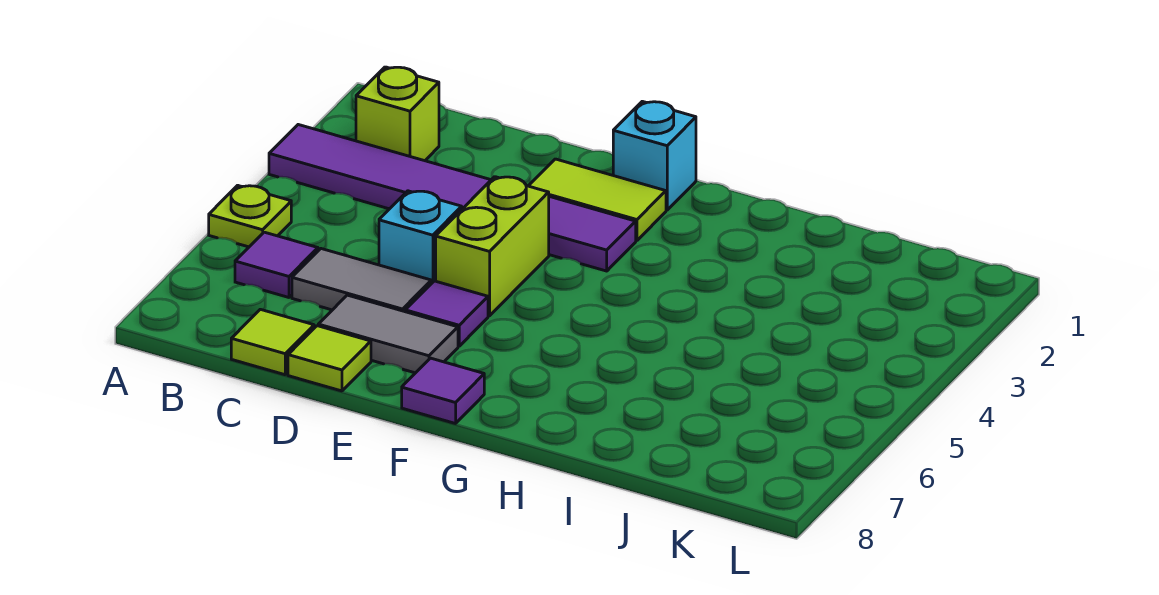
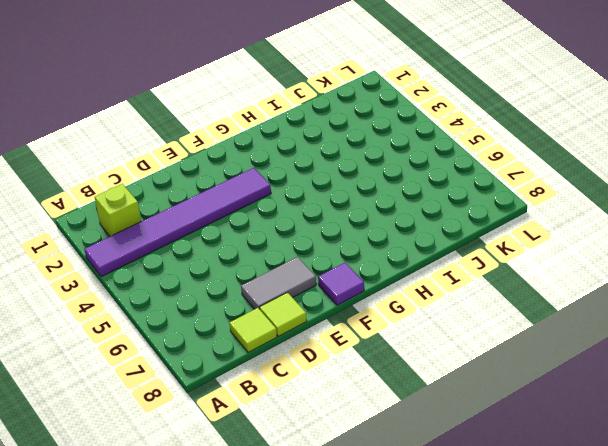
none -> lime 1x1 plate [209,185,291,247]
none -> purple 1x1 tile [235,232,318,297]
none -> grey 1x2 tile [292,249,431,312]

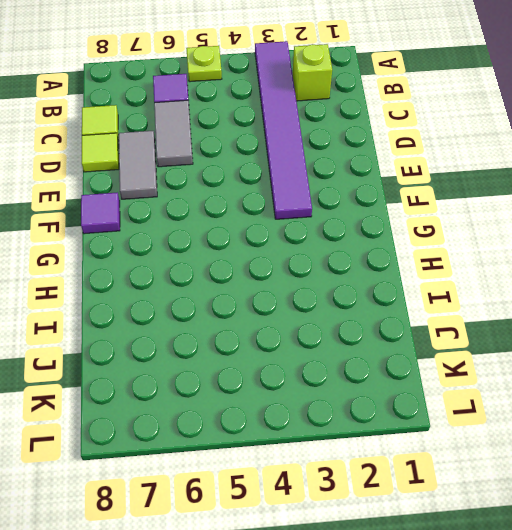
none -> cyan 1x1 brick [379,191,462,284]
none -> lime 1x2 tile [529,159,666,241]
none -> lime 1x2 brick [436,177,549,316]

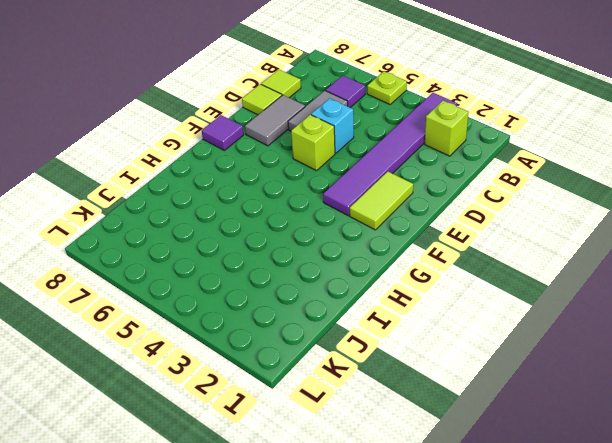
lime 1x1 brick [291,115,335,171] -> lime 1x2 brick [436,177,549,316]
none -> purple 1x1 tile [405,281,488,346]
none -> cyan 1x1 brick [613,101,696,210]

